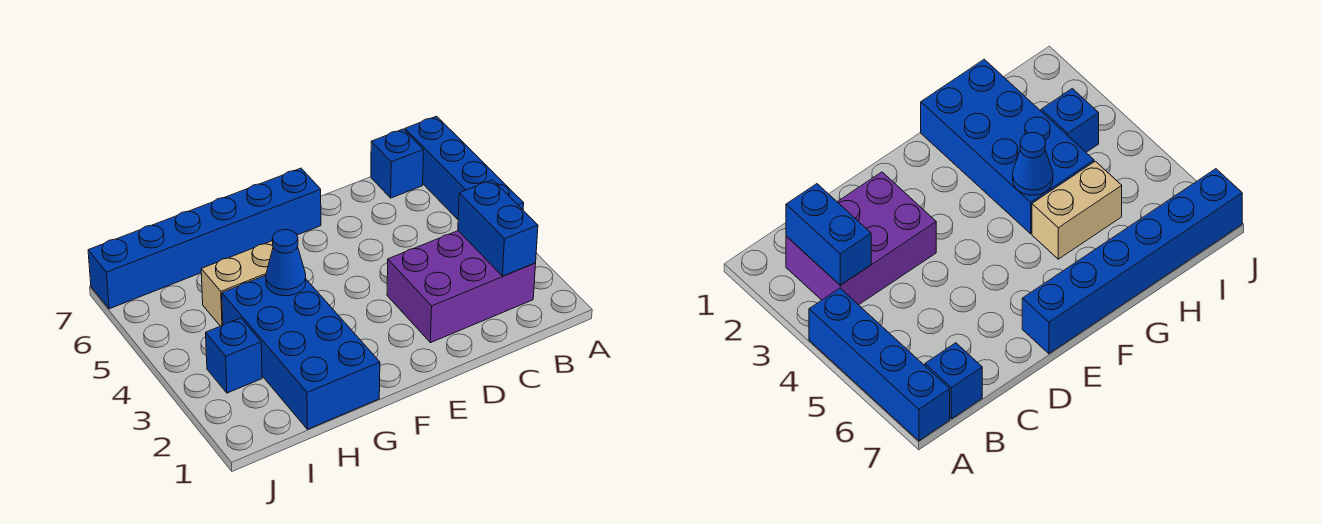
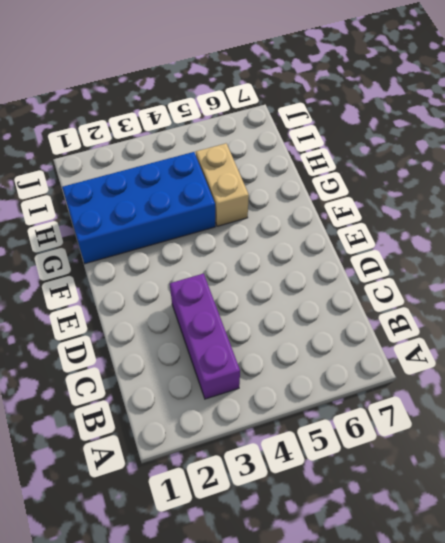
purple 1x3 brick [170,274,240,399] -> purple 2x3 brick [387,231,536,343]
none -> blue 1x4 brick [405,116,524,219]
none -> blue 1x1 brick [371,129,424,198]

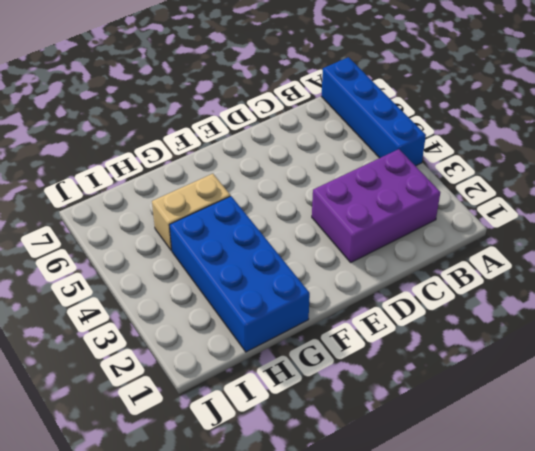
none -> blue 1x1 brick [371,129,424,198]
none -> blue 1x6 brick [88,168,321,309]

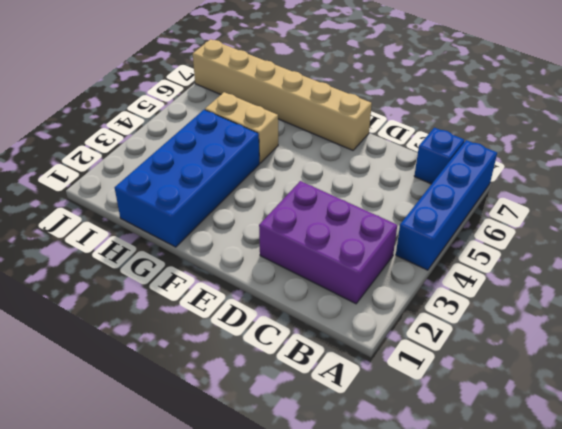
tan 1x6 brick [193,39,372,150] -> blue 1x6 brick [88,168,321,309]
none -> blue 1x1 brick [206,318,262,393]
none -> blue 1x2 brick [458,180,538,276]

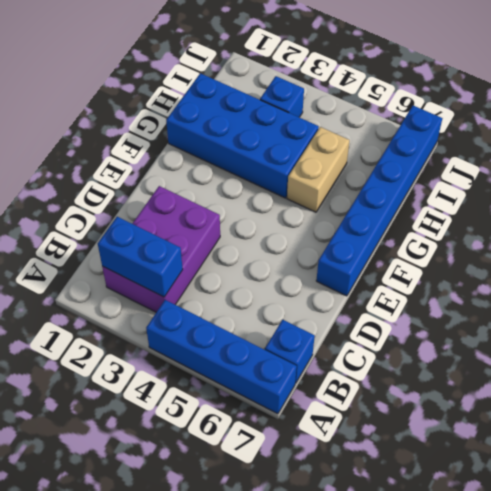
none -> blue 1x1 cone [266,230,306,296]

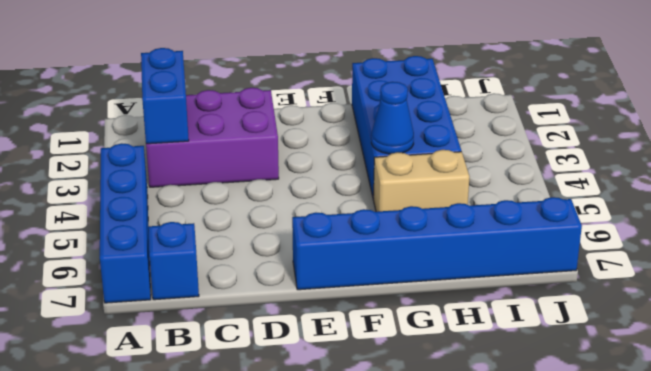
none -> blue 1x1 brick [206,318,262,393]

